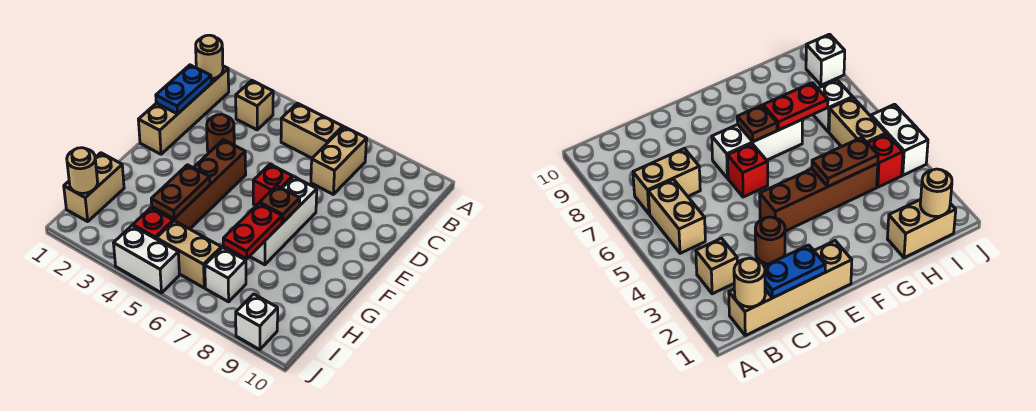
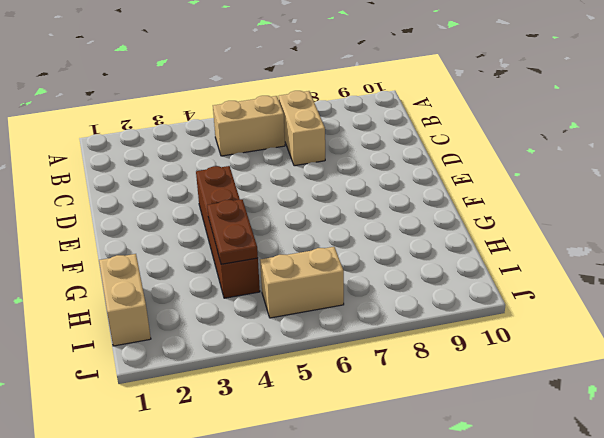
none -> tan 1x4 brick [138,66,229,154]
none -> tan 1x1 brick [236,80,273,130]
none -> brown 1x1 round brick [207,114,234,153]

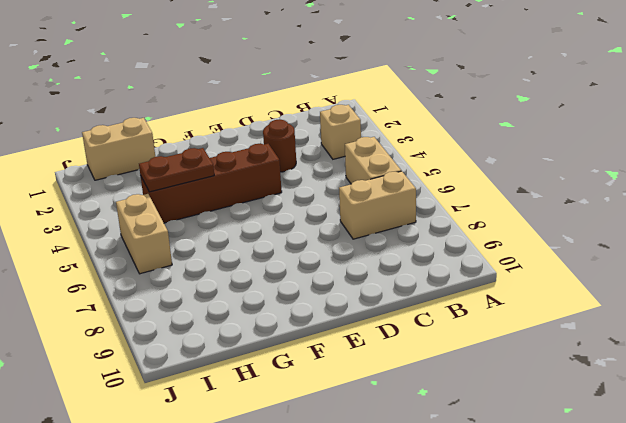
none -> tan 1x4 brick [138,66,229,154]
none -> red 1x1 brick [253,164,293,205]
none -> white 1x3 brick [250,177,317,265]

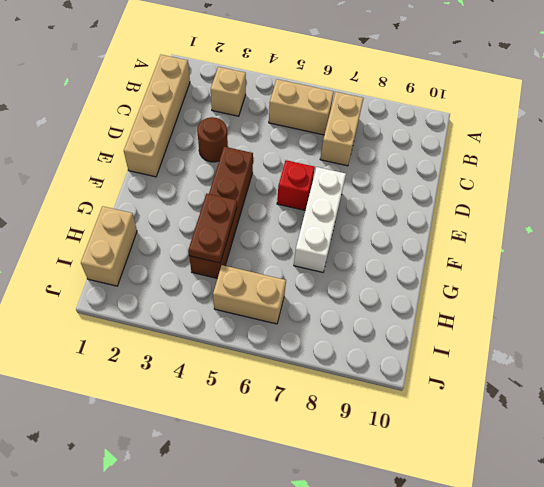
none -> red 1x1 brick [133,208,173,239]
none -> white 1x1 brick [205,248,246,302]
none -> white 1x2 brick [114,226,179,293]

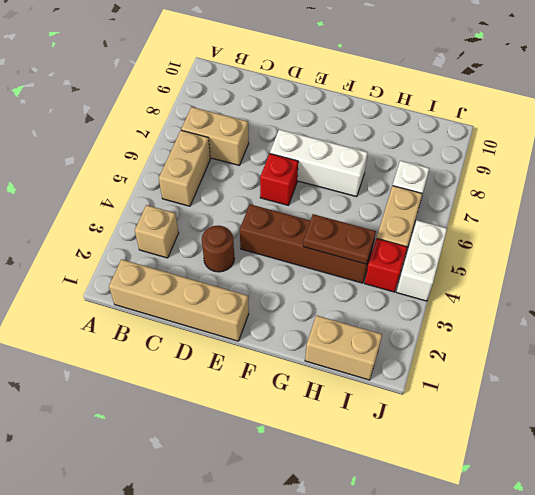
none -> white 1x1 brick [236,294,278,350]
none -> tan 1x1 round brick [196,35,223,79]
none -> blue 1x2 plate [156,65,211,114]

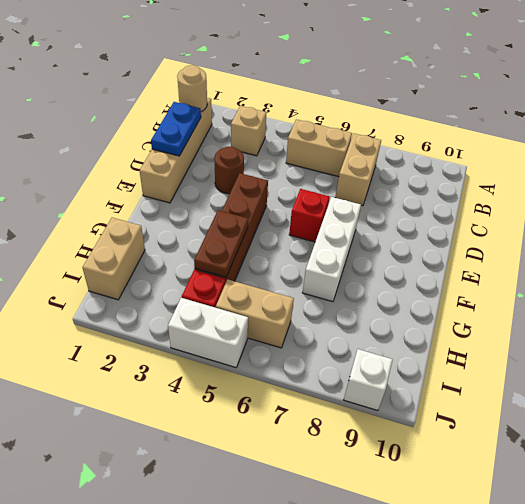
none -> white 1x1 brick [205,248,246,302]
none -> brown 1x1 plate [260,186,300,222]
none -> red 1x2 plate [223,203,282,259]

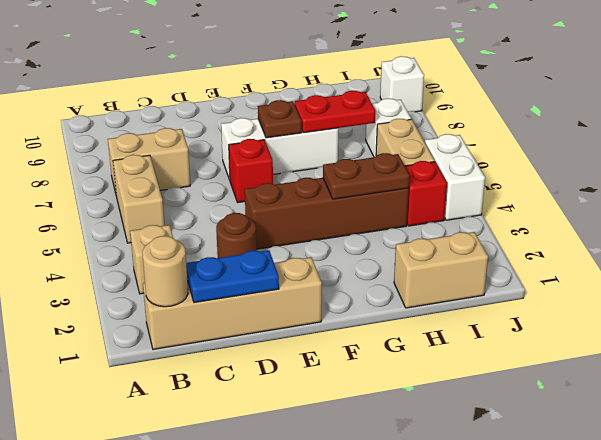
none -> tan 1x1 round brick [67,148,98,193]

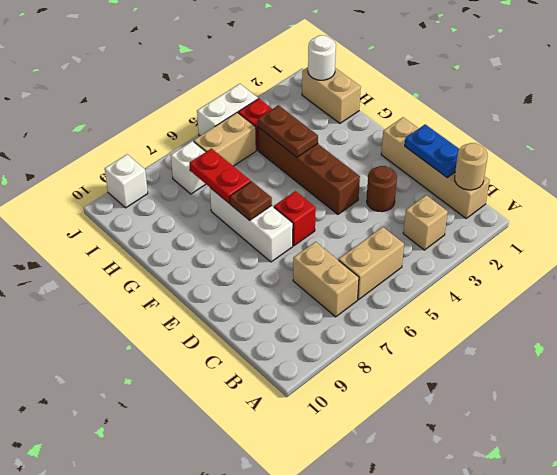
white 1x1 round brick [308,35,336,80] -> tan 1x1 round brick [67,148,98,193]

